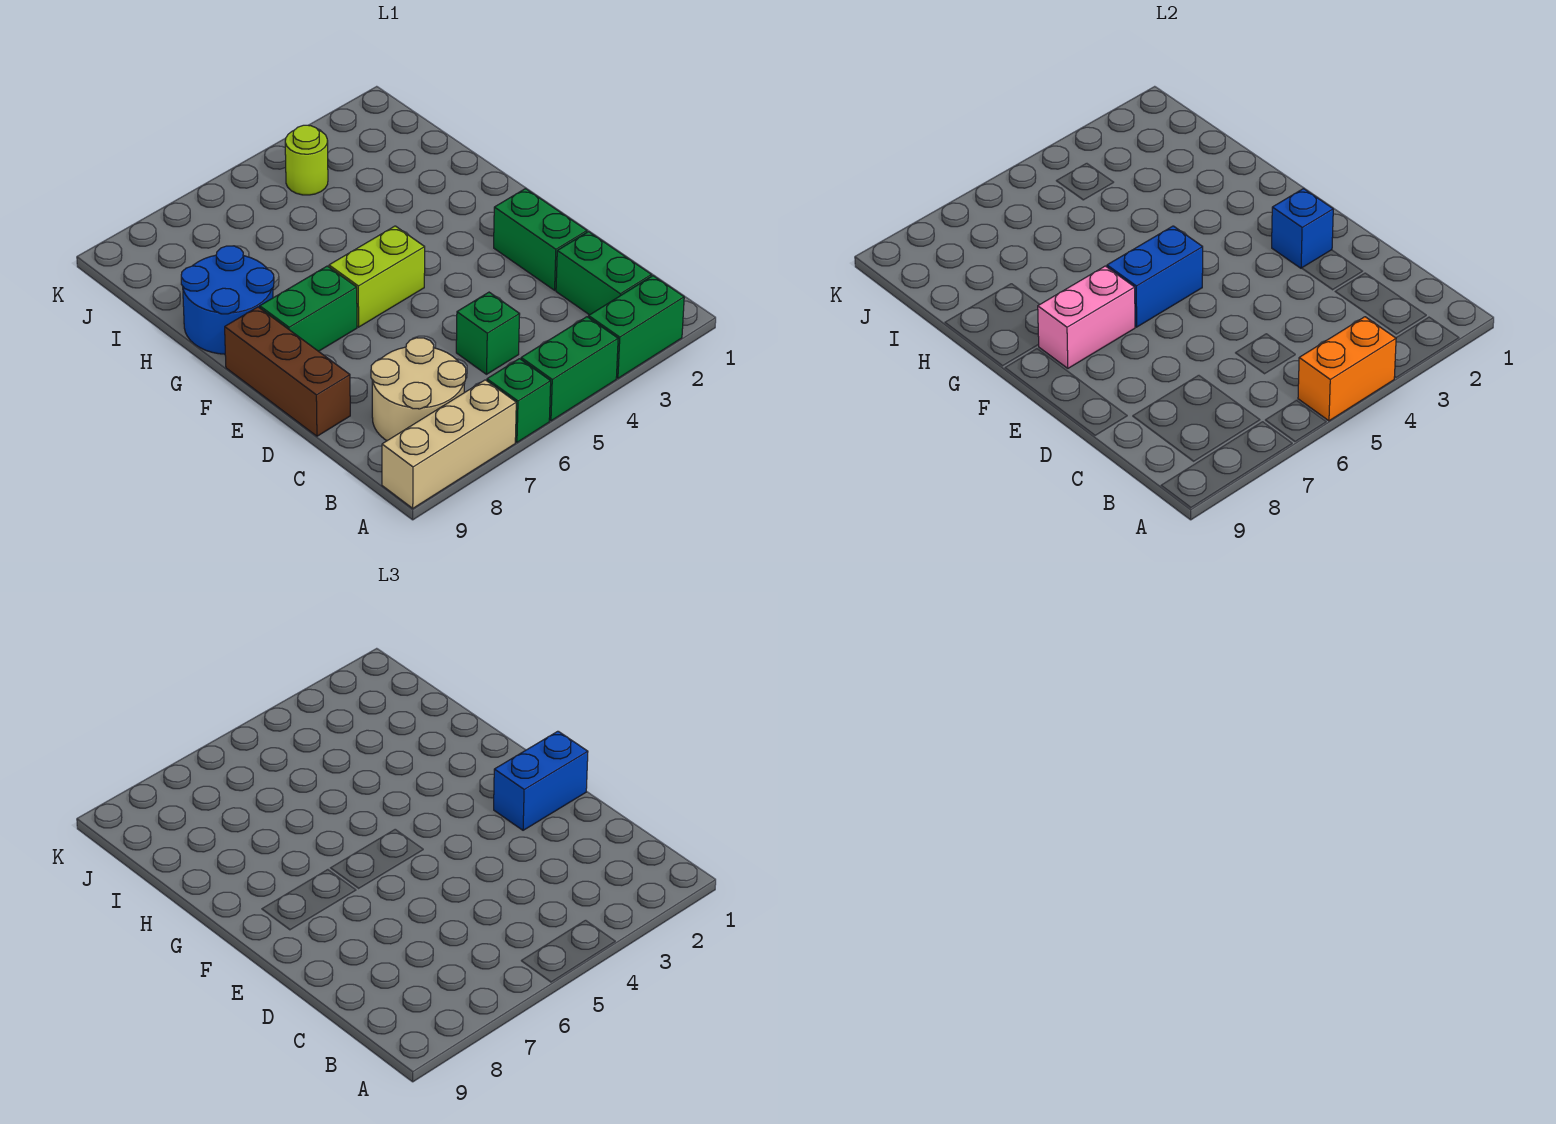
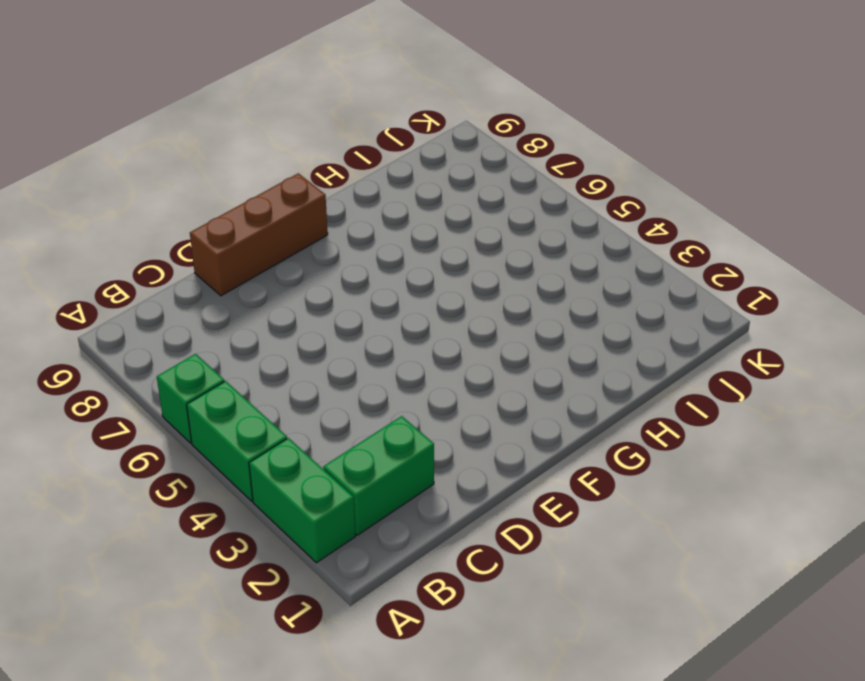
none -> tan 1x3 brick [382,380,516,508]
none -> tan 2x2 round brick [371,338,466,441]
none -> green 1x1 brick [456,292,520,374]

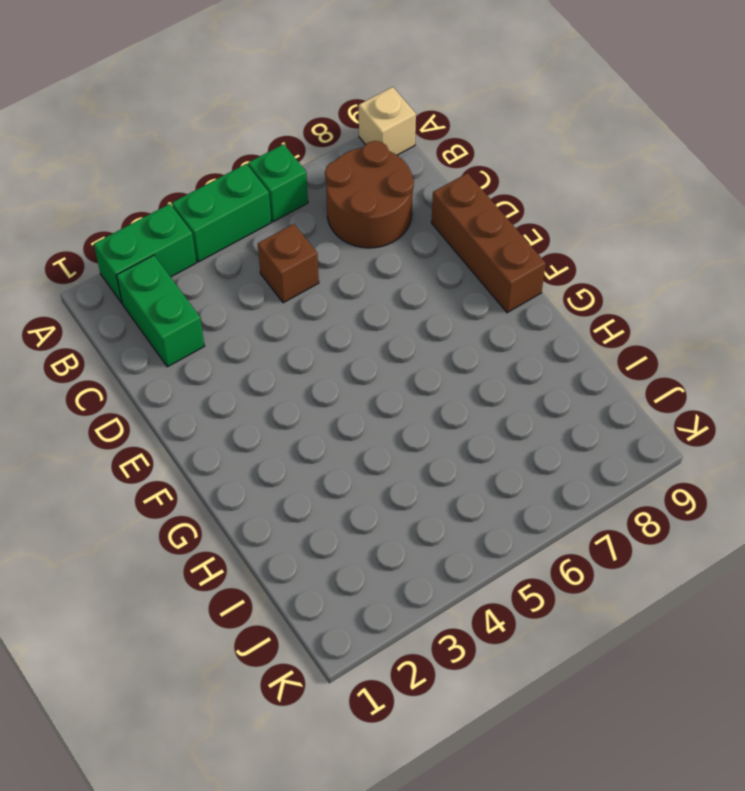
tan 1x1 brick [359,87,416,155] -> tan 1x3 brick [382,380,516,508]
brown 2x2 round brick [325,141,414,248] -> tan 2x2 round brick [371,338,466,441]
brown 1x1 brick [258,224,319,303] -> green 1x1 brick [456,292,520,374]
none -> green 1x2 brick [494,189,587,290]
none -> lime 1x2 brick [329,226,425,327]
none -> green 1x2 brick [260,266,357,351]

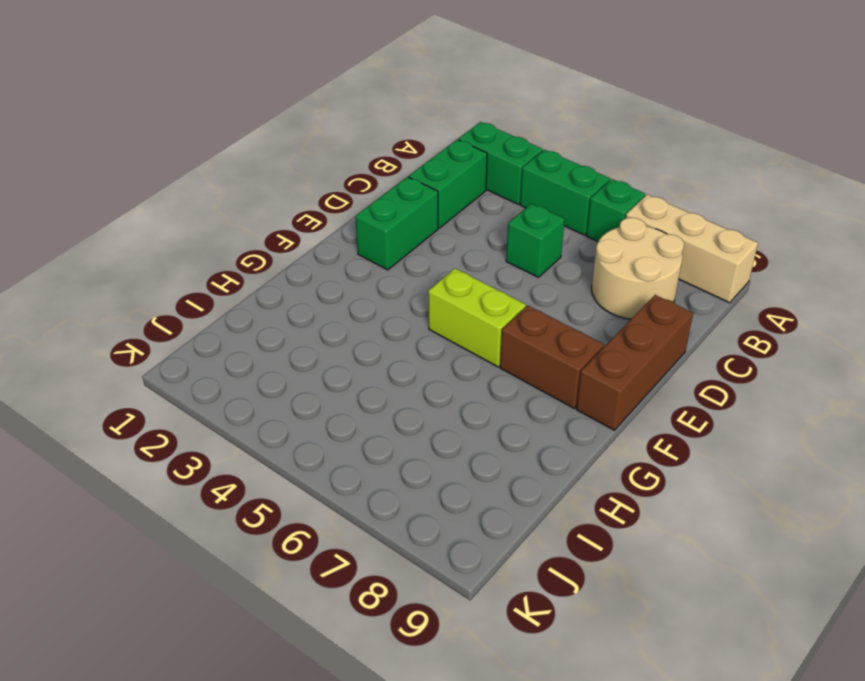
brown 1x2 brick [500,306,604,408] -> green 1x2 brick [260,266,357,351]
none -> blue 2x2 round brick [181,246,274,354]
none -> lime 1x1 round brick [285,125,328,195]
none -> orange 1x2 brick [1298,317,1396,421]

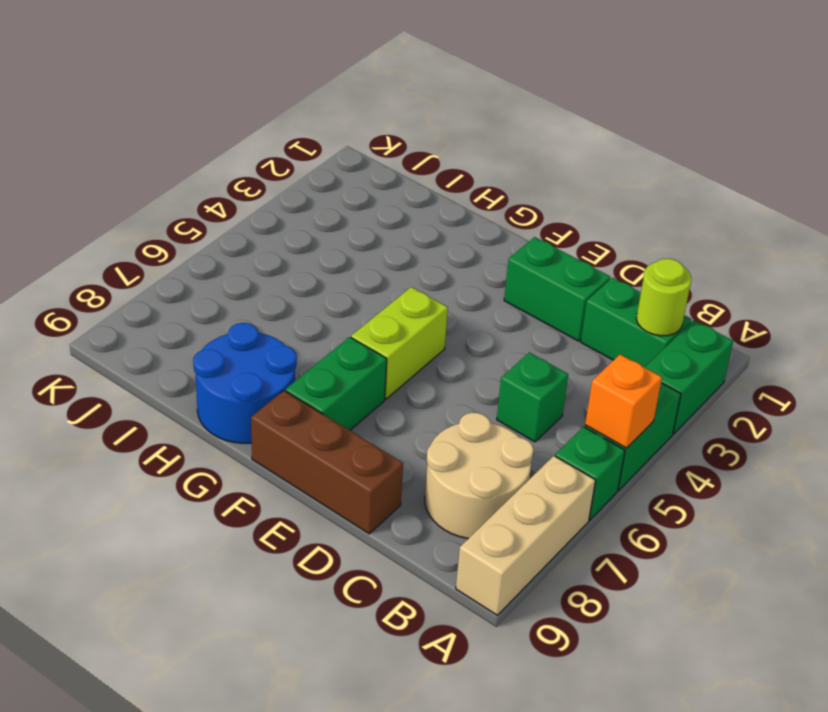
orange 1x1 brick [585,354,662,448] -> orange 1x2 brick [1298,317,1396,421]
lime 1x1 round brick [636,259,691,336] -> lime 1x1 round brick moved to [285,125,328,195]
none -> blue 1x1 brick [1272,189,1333,268]
none -> blue 1x2 brick [1107,226,1203,327]
none -> pink 1x2 brick [1038,266,1135,368]

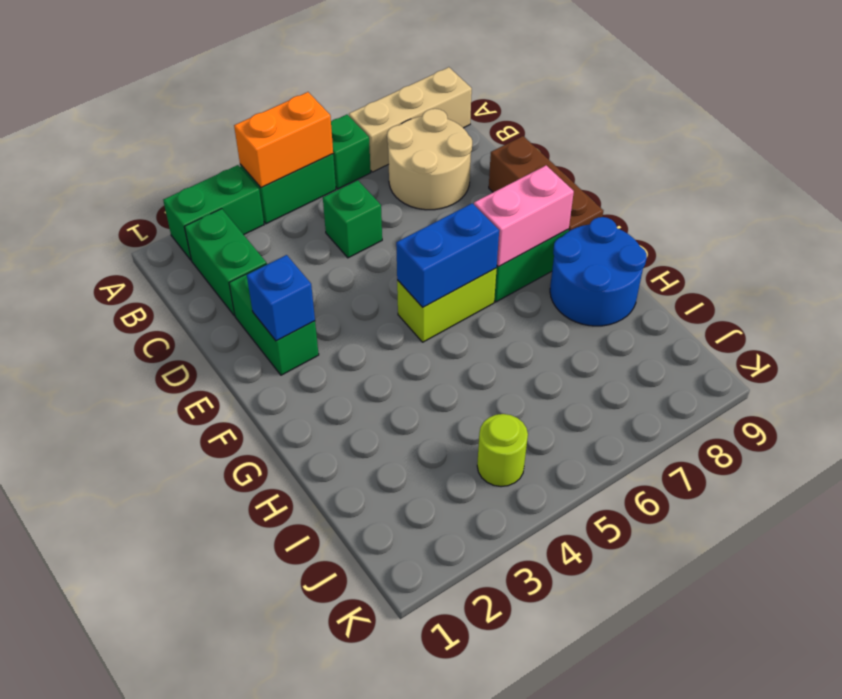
none -> blue 1x2 brick [494,731,588,830]

